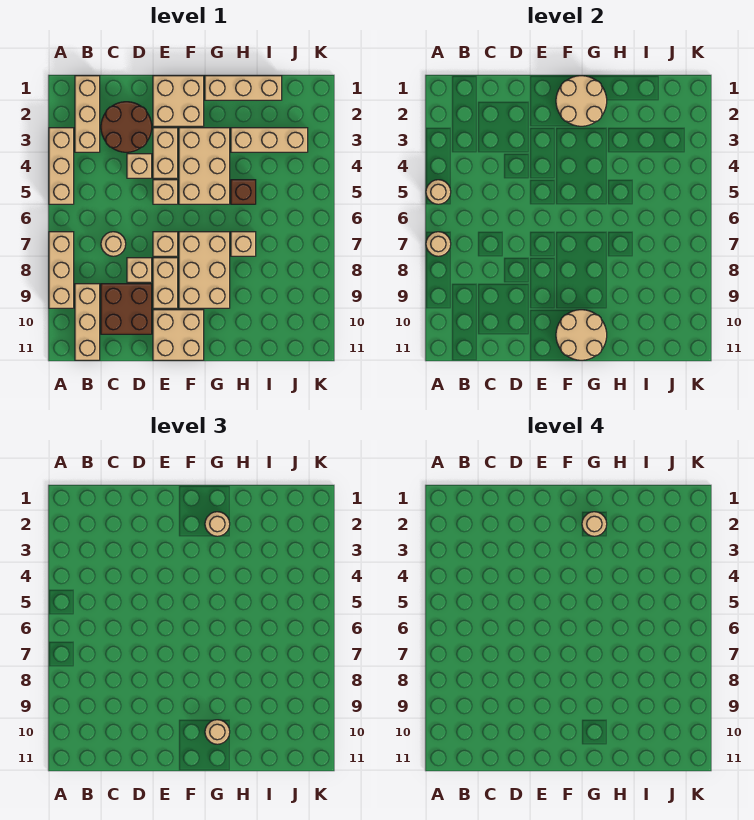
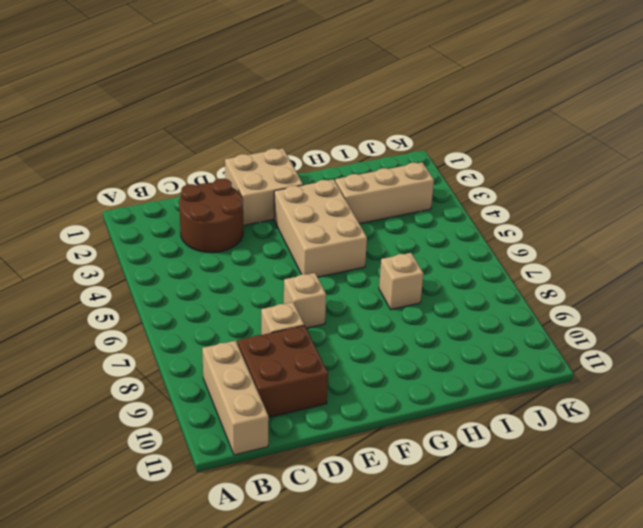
none -> tan 1x3 brick [49,128,74,204]
none -> tan 1x3 brick [49,232,74,308]
none -> tan 1x3 brick [75,76,100,152]

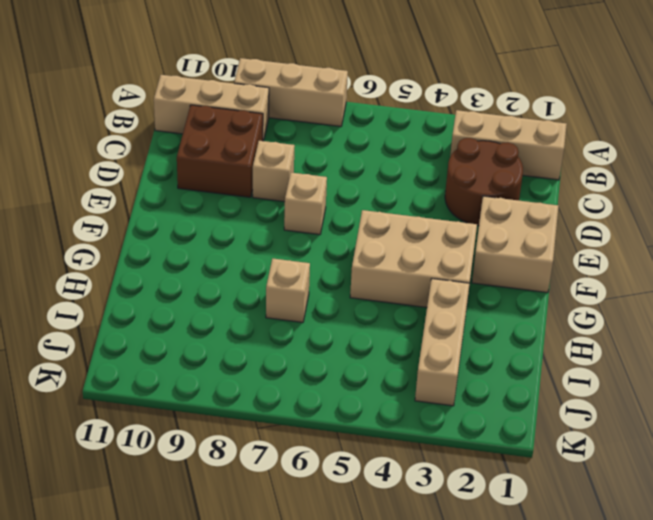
none -> tan 1x3 brick [49,128,74,204]
none -> tan 1x1 round brick [101,232,126,256]
none -> tan 1x1 brick [127,154,152,178]

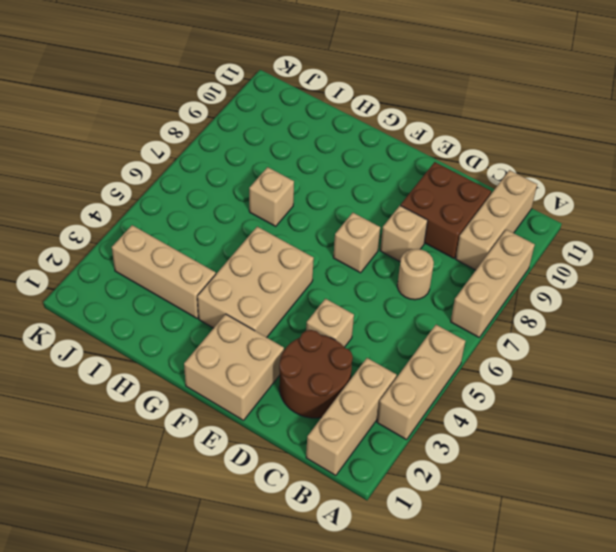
none -> tan 1x2 brick [153,128,178,178]
none -> tan 1x1 brick [153,180,178,204]
none -> tan 1x2 brick [153,258,178,308]

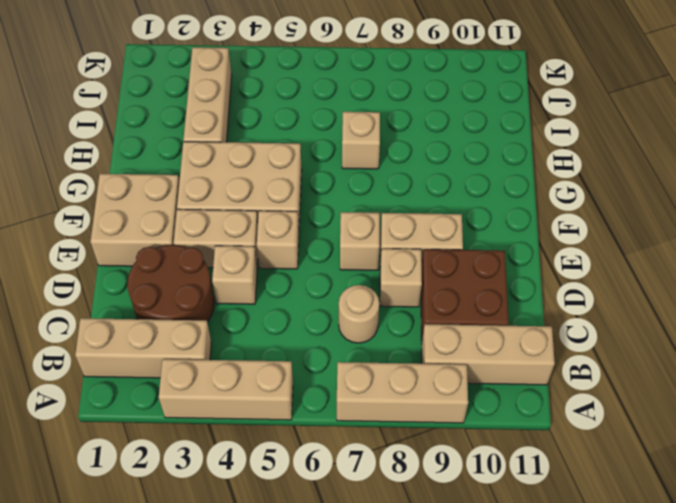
none -> tan 2x2 brick [153,310,204,360]
none -> tan 2x3 brick [179,232,230,308]
none -> tan 1x3 brick [205,76,282,100]

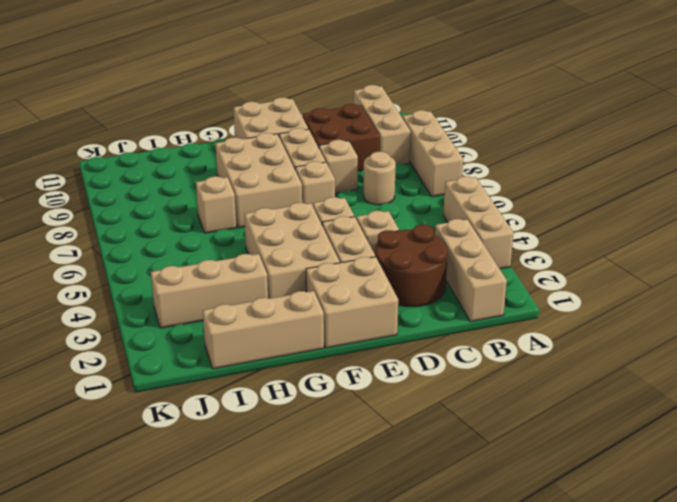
none -> brown 1x1 brick [231,180,256,204]
none -> tan 1x1 round brick [426,180,451,204]
none -> tan 1x1 round brick [426,232,451,256]

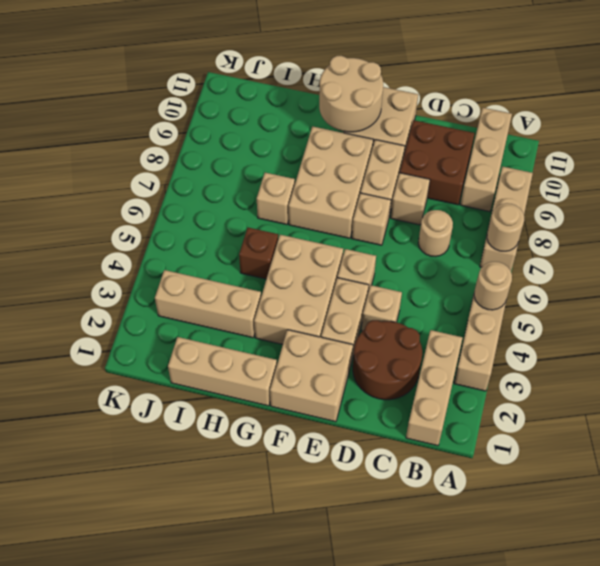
none -> tan 2x2 round brick [556,76,607,126]
none -> tan 1x1 round brick [205,512,230,536]
none -> tan 1x1 round brick [205,720,230,744]

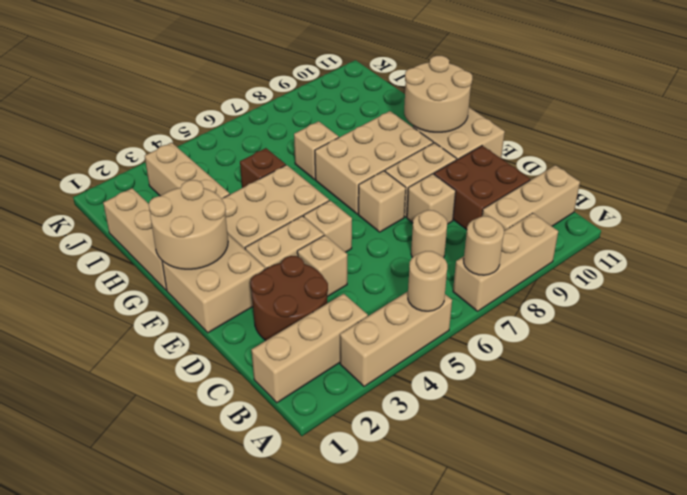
none -> tan 1x1 round brick [205,512,230,536]
none -> tan 1x1 round brick [205,720,230,744]
none -> tan 1x1 round brick [582,512,607,536]

